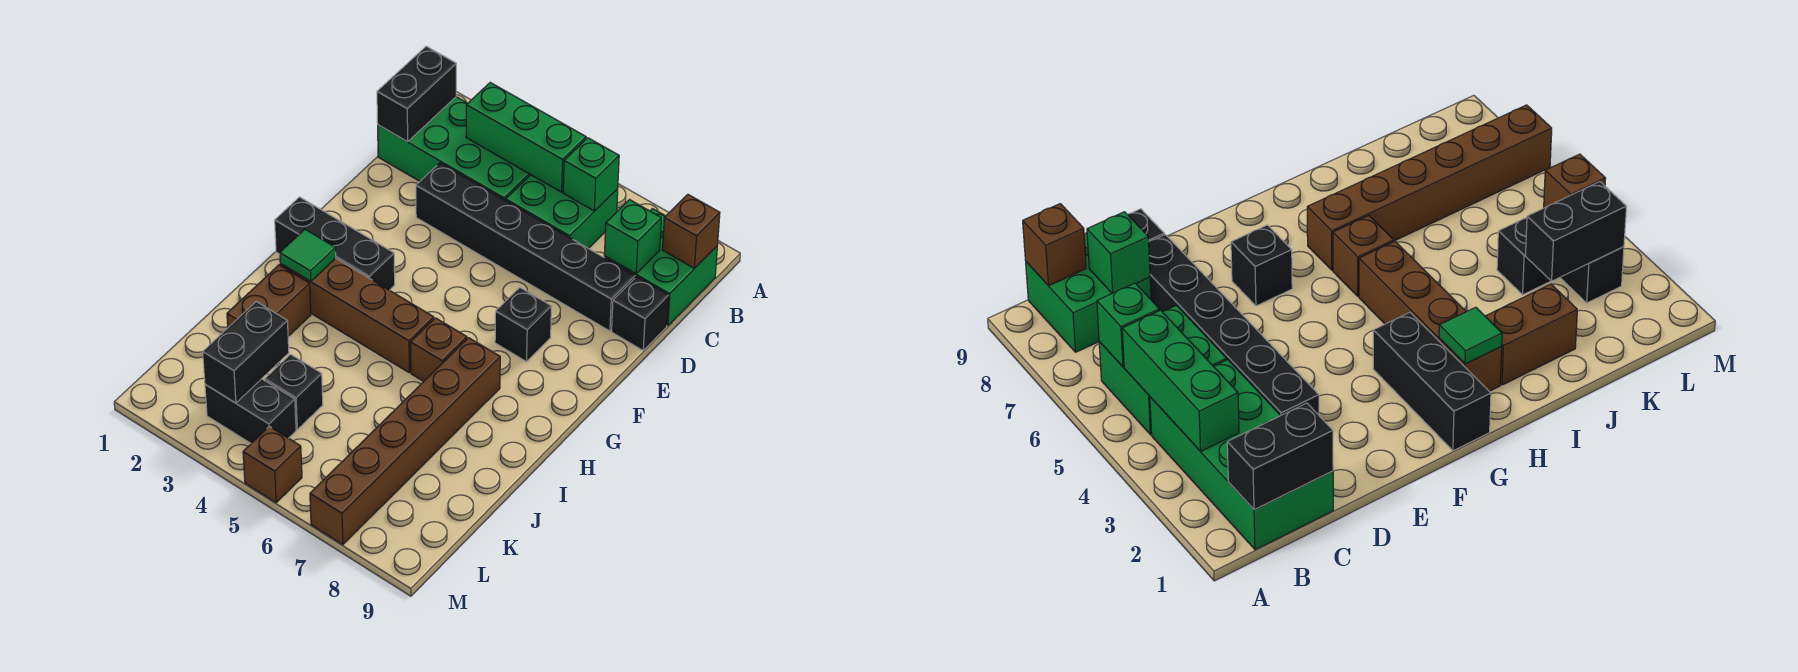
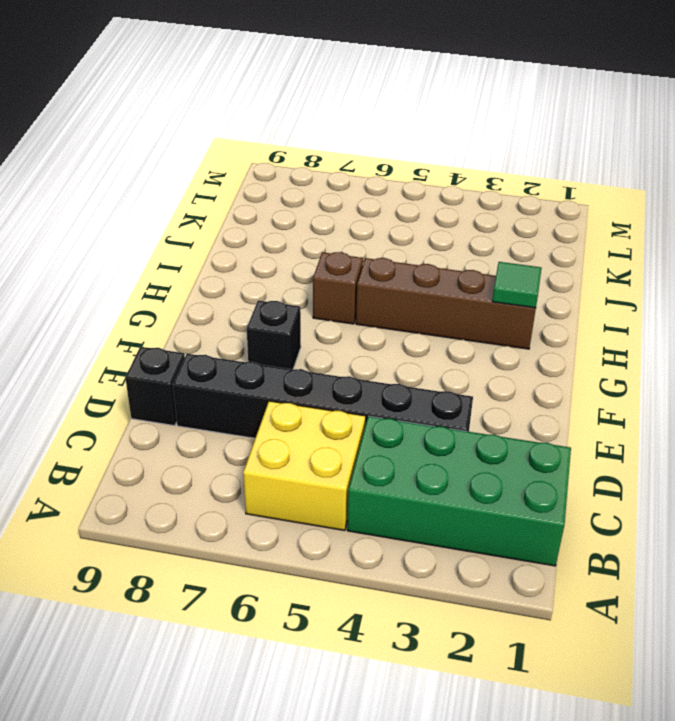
yellow 2x2 brick [243,401,366,531] -> green 2x2 brick [506,175,618,248]
none -> green 2x2 brick [604,209,717,326]
none -> black 1x3 brick [275,197,395,290]
none -> brown 1x6 brick [310,338,500,545]

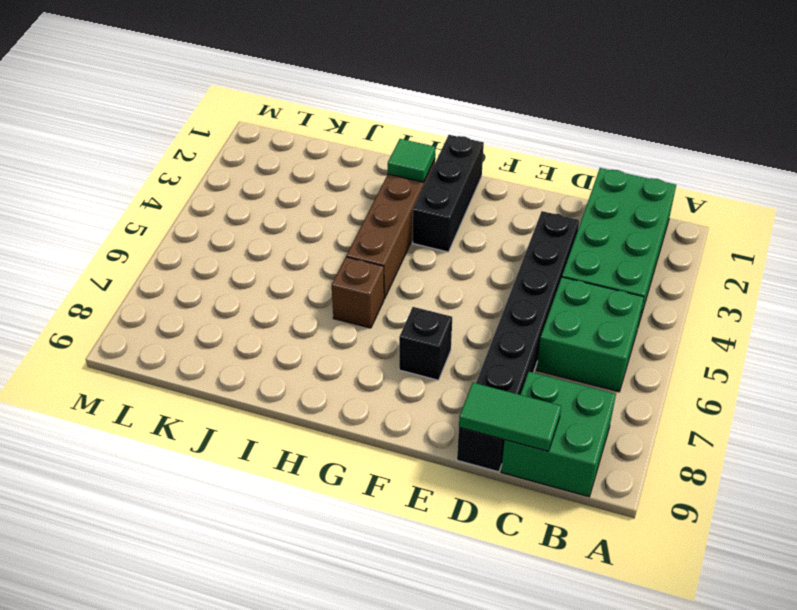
green 1x2 tile [459,383,561,451] -> none
none -> brown 1x6 brick [310,338,500,545]
none -> brown 1x2 brick [227,265,311,336]
none -> black 1x1 brick [265,354,323,429]

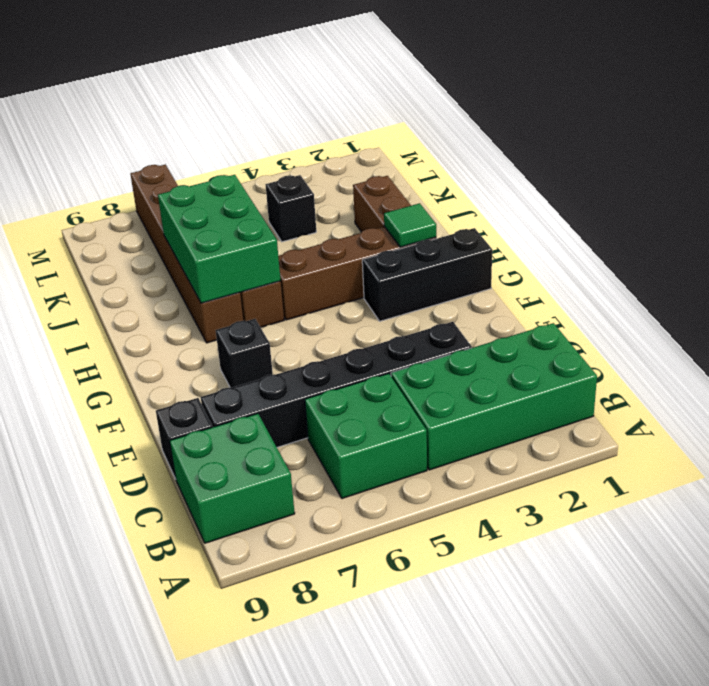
green 2x3 brick [158,175,281,303] -> none
none -> black 1x2 brick [205,379,296,443]
none -> brown 1x1 brick [243,426,302,502]
none -> black 1x2 brick [377,46,456,142]

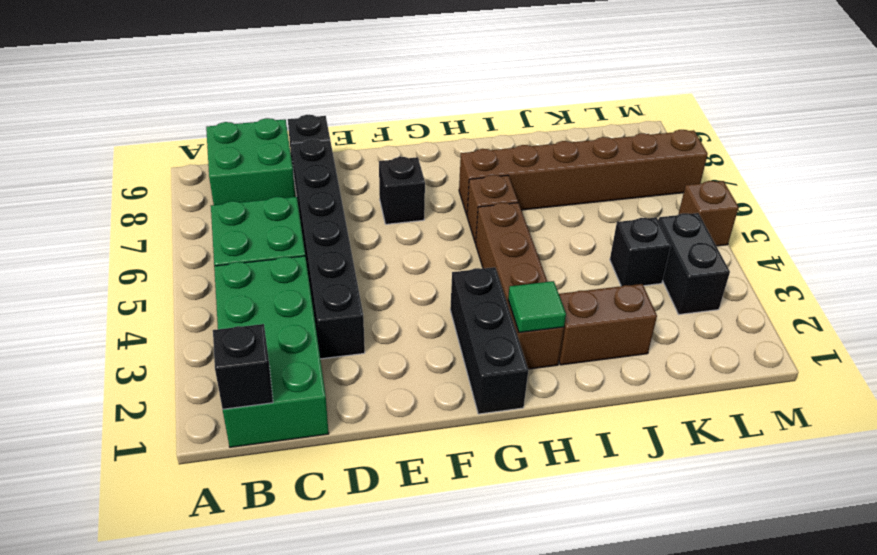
black 1x1 brick [213,324,273,409] -> black 1x2 brick [377,46,456,142]
none -> green 1x3 brick [466,83,586,192]
none -> green 1x1 brick [563,138,619,211]
none -> brown 1x1 brick [662,194,720,269]

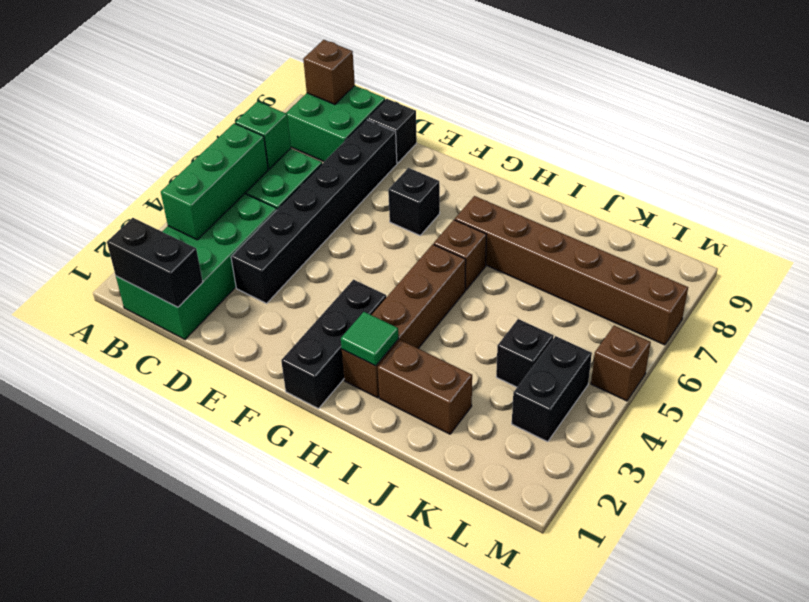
none -> green 1x1 brick [604,200,661,274]
none -> black 1x2 brick [203,302,289,403]

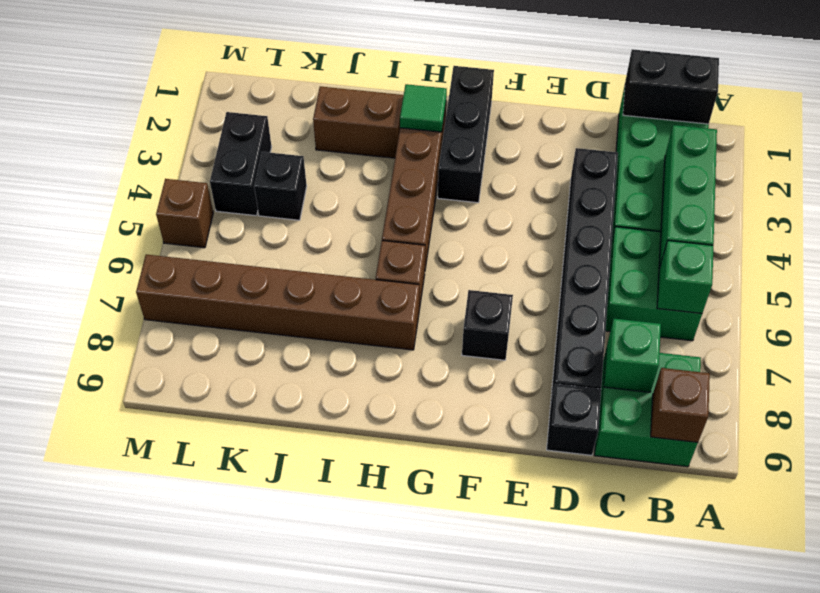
none -> black 1x2 brick [203,302,289,403]

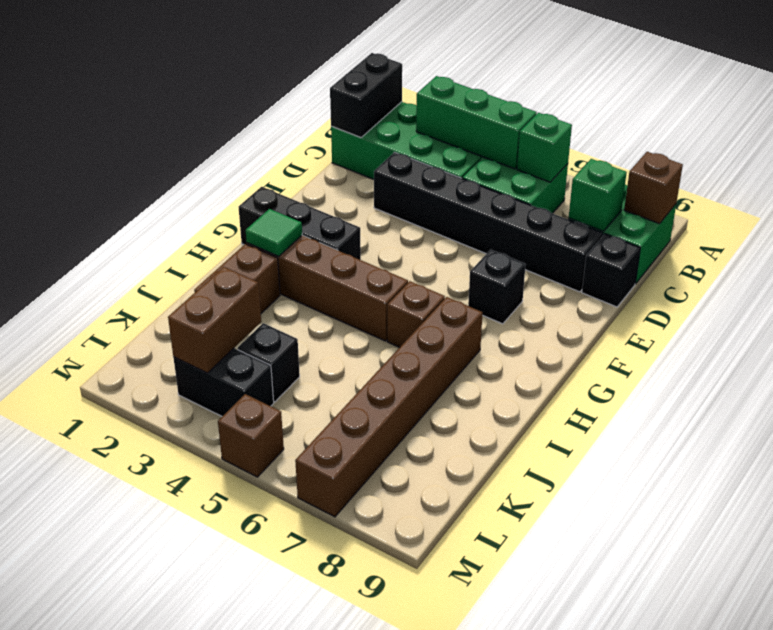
brown 1x2 brick [168,267,261,373] -> black 1x2 brick [203,302,289,403]

